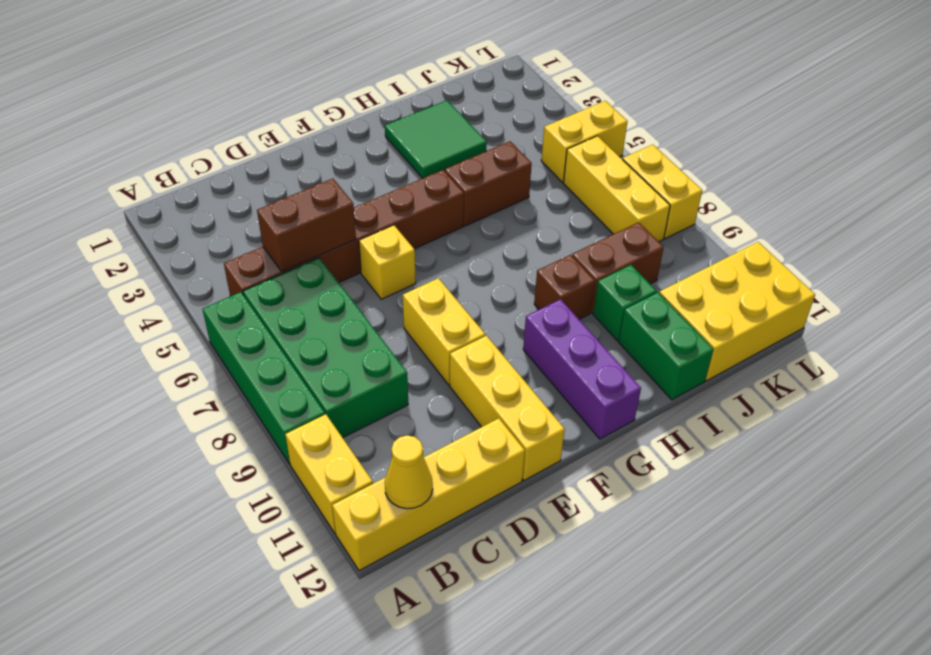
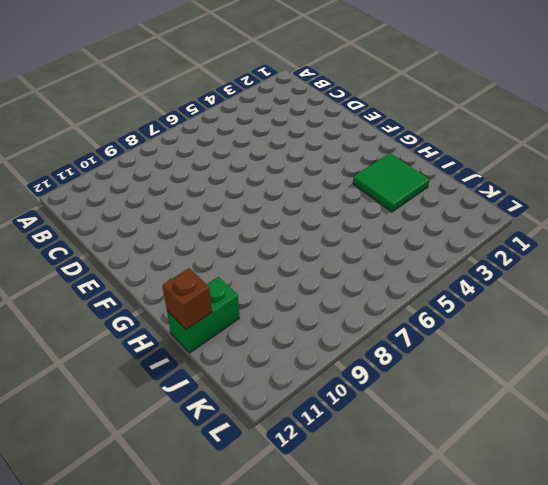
brown 1x1 brick [162,268,212,330] -> brown 1x1 brick moved to [534,255,595,319]
none -> green 1x4 brick [203,292,325,464]
none -> yellow 1x2 brick [285,414,373,534]
none -> yellow 1x4 brick [332,418,525,571]

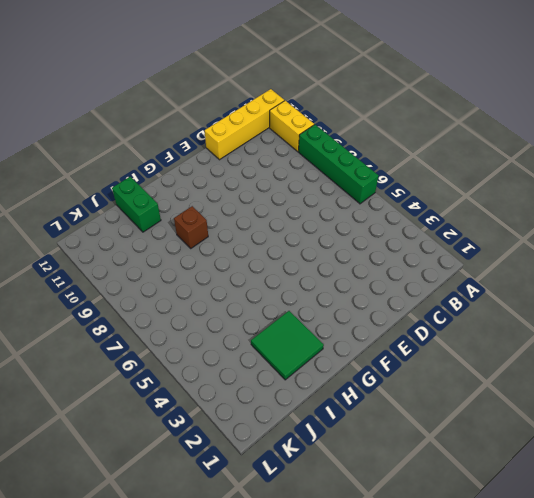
none -> brown 1x6 brick [224,170,464,296]
none -> green 2x4 brick [243,258,408,438]
none -> yellow 1x1 brick [359,225,416,299]

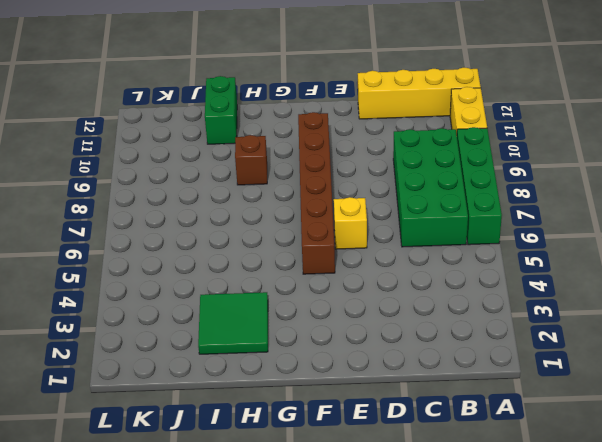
brown 1x6 brick [298,112,335,274] -> brown 1x6 brick turned to [224,170,464,296]
none -> yellow 1x2 brick [403,278,485,385]
none -> yellow 1x3 brick [450,336,565,481]
none -> purple 1x3 brick [523,299,641,439]

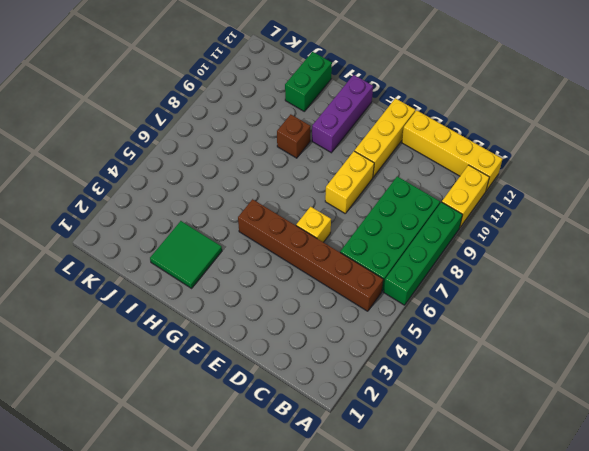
none -> brown 1x2 brick [445,141,532,226]
none -> brown 1x2 brick [572,222,664,313]
none -> green 1x1 brick [593,265,657,341]

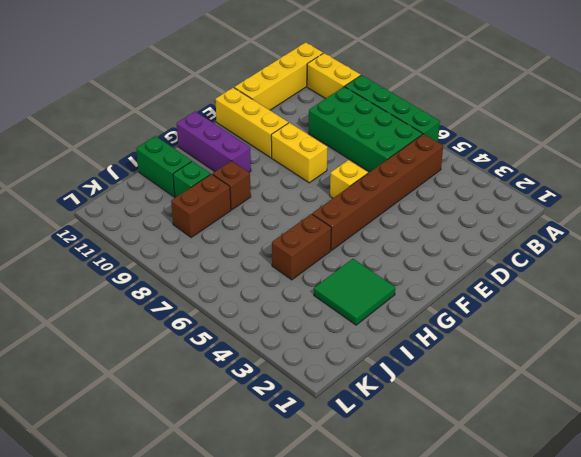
none -> yellow 2x3 brick [659,242,815,381]
none -> yellow 1x2 brick [541,101,628,182]
none -> yellow 1x3 brick [564,136,670,242]

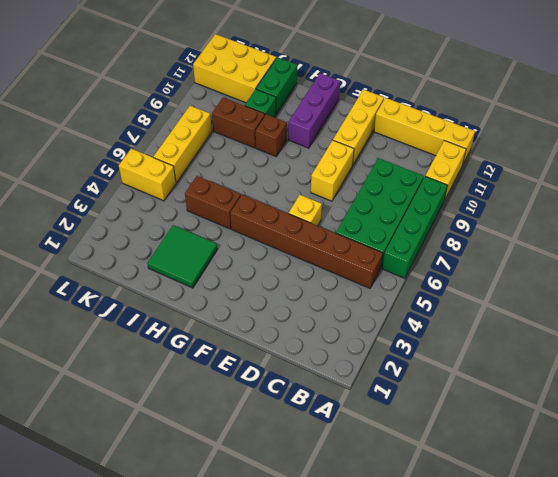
none -> yellow 1x2 brick [623,145,702,239]
none -> yellow 1x1 cone [385,435,433,509]
none -> brown 1x2 brick [257,179,356,271]

